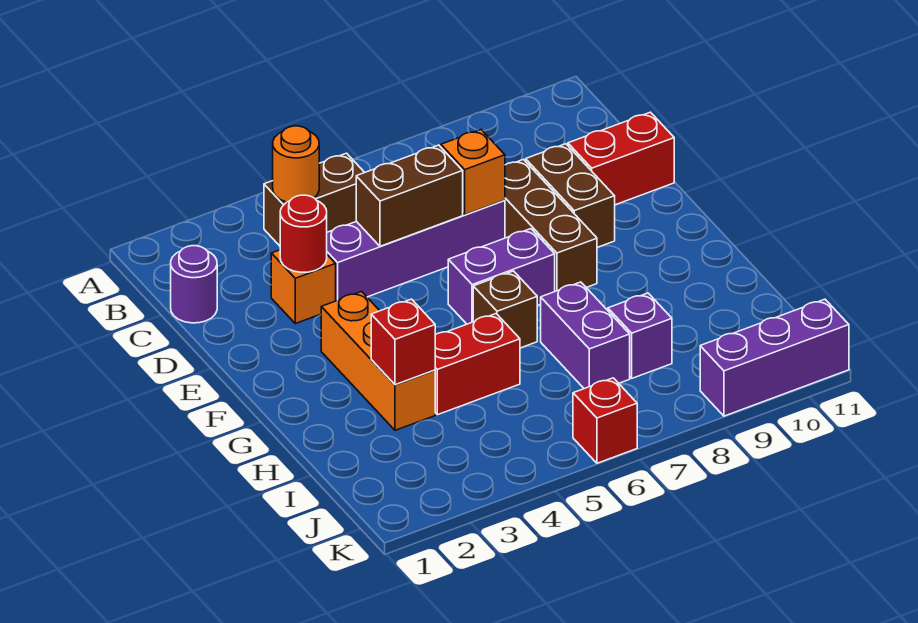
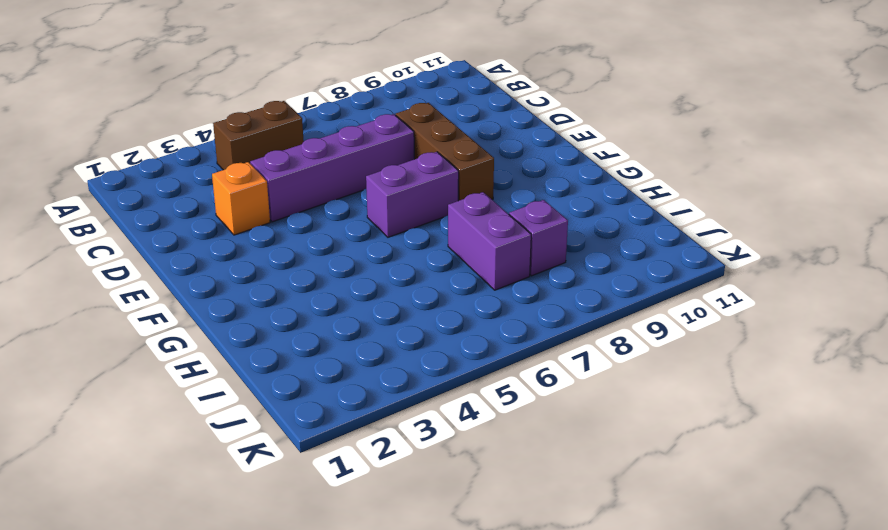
none -> purple 1x1 round brick [171,246,217,323]
none -> brown 1x2 brick [526,144,615,247]
none -> red 1x2 brick [568,112,674,205]

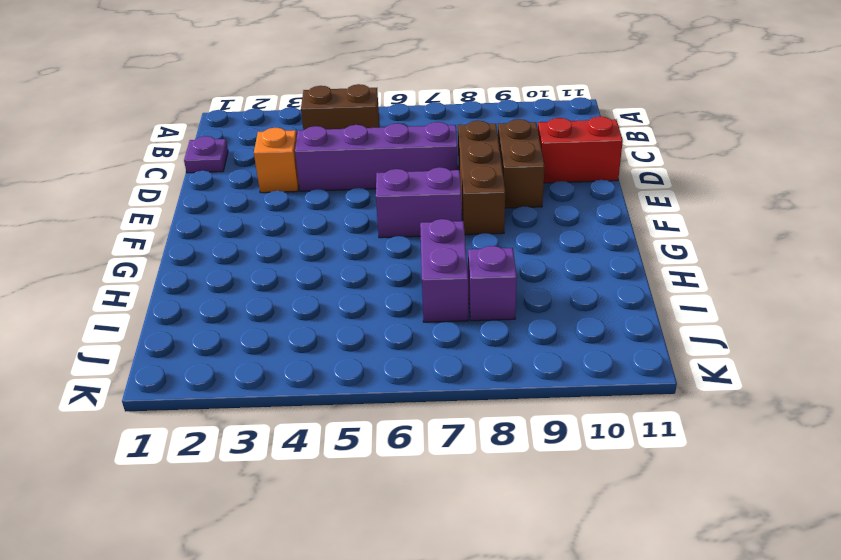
purple 1x1 plate [184,136,228,173] -> purple 1x1 round brick [171,246,217,323]
none -> orange 1x3 brick [321,292,435,430]
none -> brown 1x1 brick [473,271,537,348]
none -> red 1x2 brick [435,314,520,415]

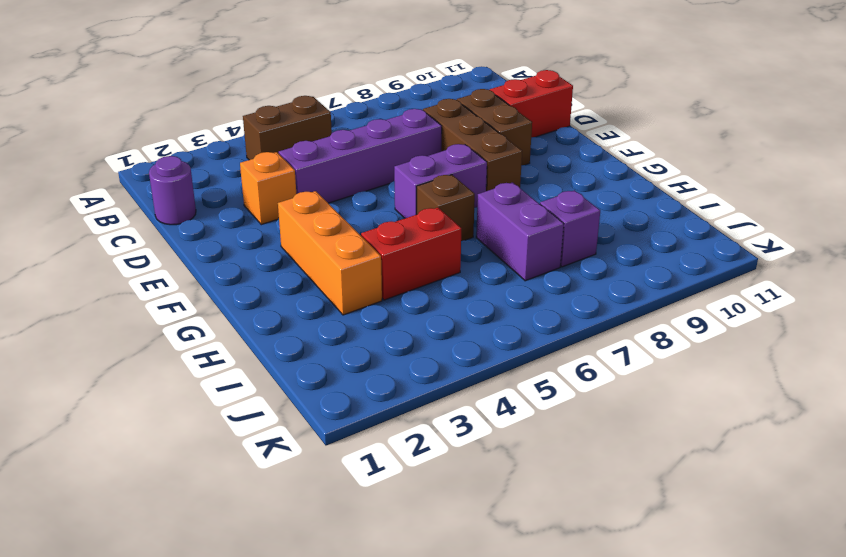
none -> red 1x1 brick [573,378,637,463]
none -> purple 1x3 brick [700,299,849,416]
none -> orange 1x1 round brick [273,126,319,202]

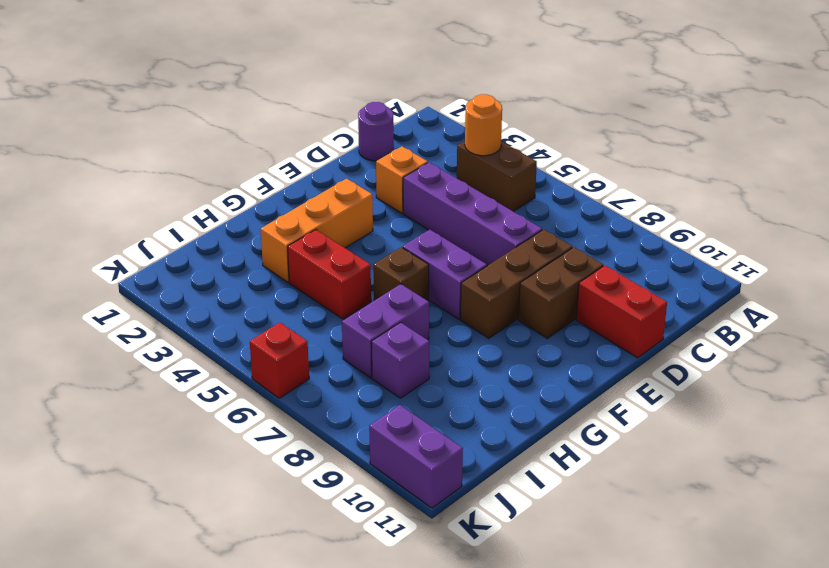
purple 1x2 brick [369,405,463,508] -> purple 1x3 brick [700,299,849,416]
none -> red 1x1 round brick [280,195,327,272]
none -> brown 1x2 brick [356,145,463,246]
none -> orange 1x1 brick [441,130,505,215]

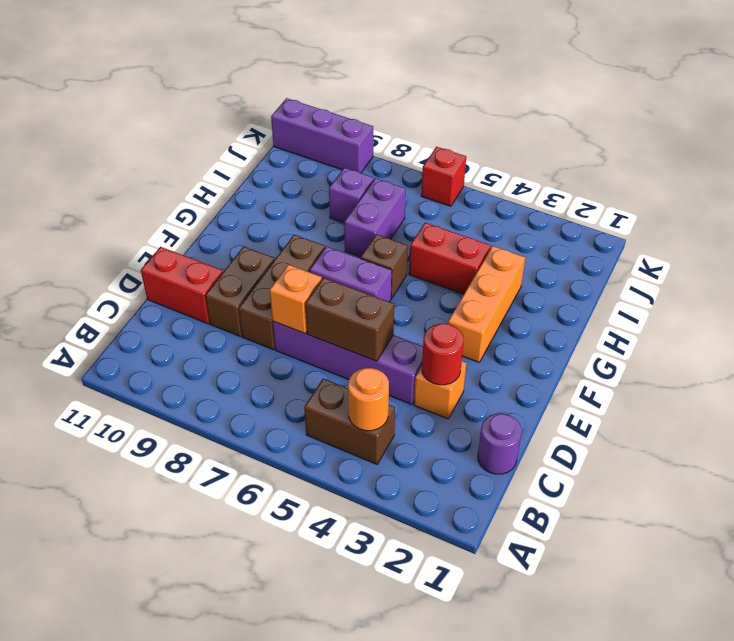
none -> red 1x1 brick [371,299,435,385]

